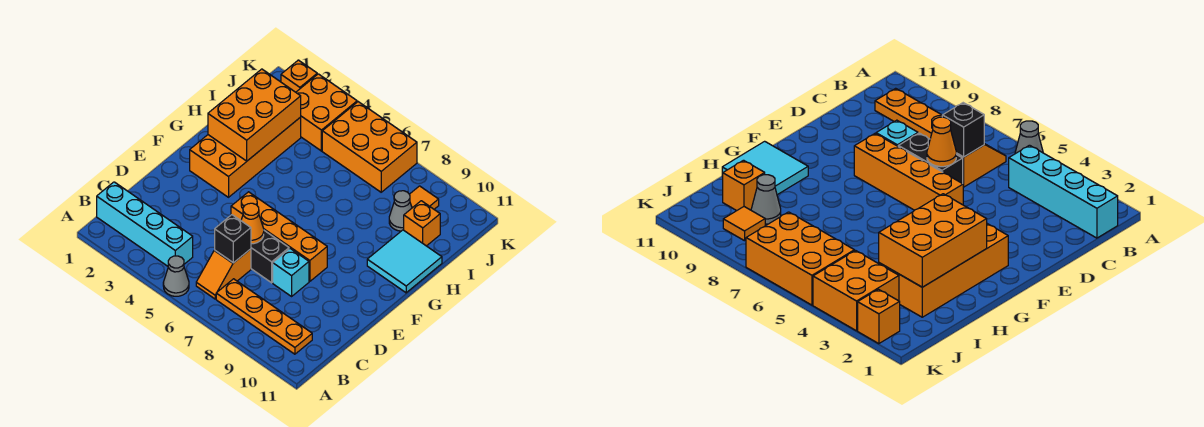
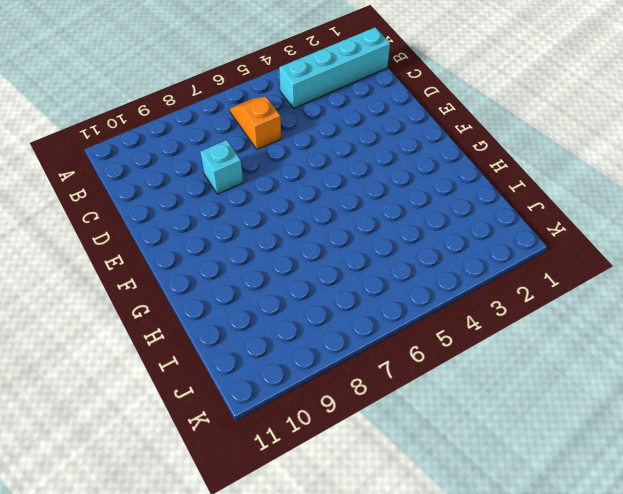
none -> grey 1x1 cone [163,256,189,296]
none -> orange 1x4 plate [216,279,312,354]
none -> black 1x2 brick [251,231,289,283]

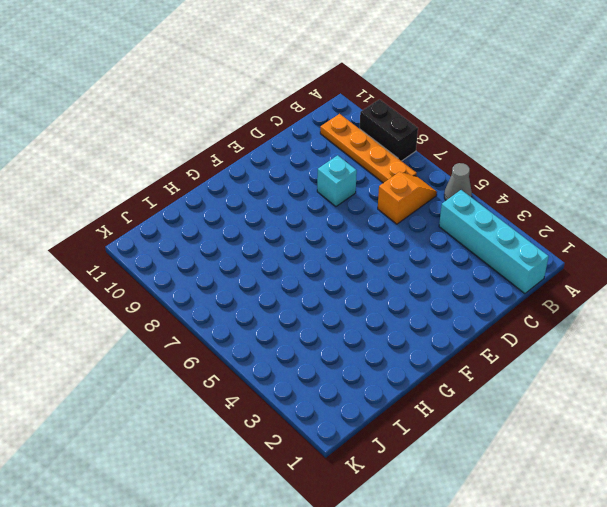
black 1x2 brick [360,99,418,161] -> black 1x2 brick moved to [251,231,289,283]
none -> orange 1x4 brick [231,192,327,281]
none -> orange 2x4 brick [190,117,301,197]
none -> cyan 2x2 tile [367,230,442,293]

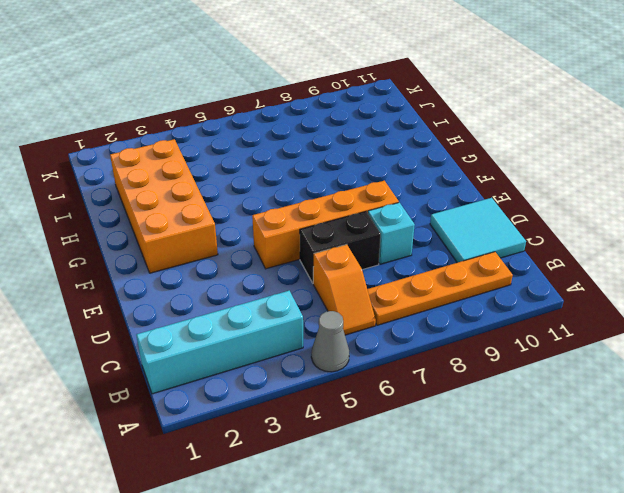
cyan 2x2 tile [430,198,526,263] -> cyan 2x2 tile moved to [367,230,442,293]
none -> grey 1x1 cone [389,191,412,231]
none -> orange 1x1 brick [404,201,440,246]
none -> orange 2x2 brick [296,74,357,151]

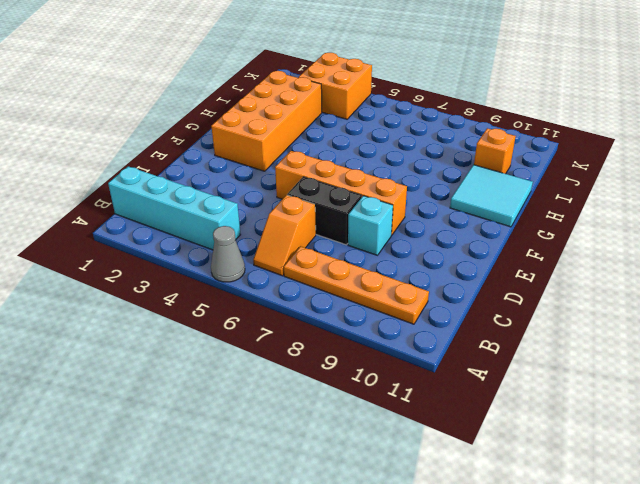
none -> grey 1x1 cone [389,191,412,231]
none -> orange 2x3 brick [322,102,417,192]
none -> orange 1x1 tile [409,186,439,209]

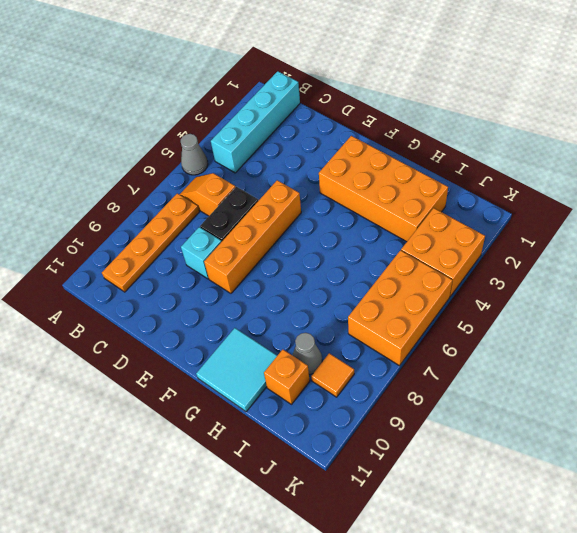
none -> orange 1x1 brick [281,60,317,92]
none -> black 1x1 brick [215,215,251,263]
none -> orange 1x1 cone [241,203,264,244]

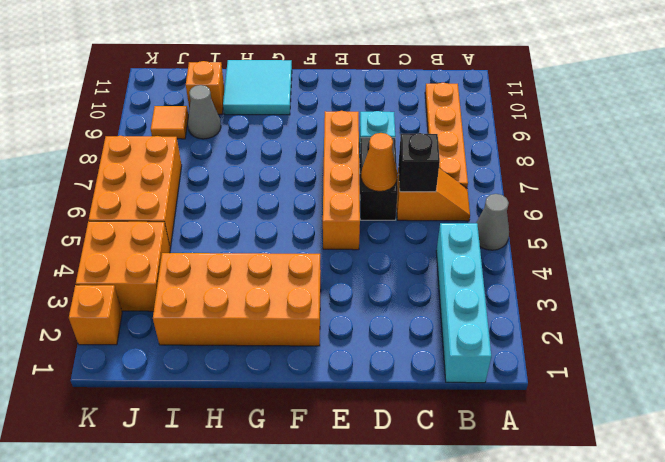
none -> orange 2x3 brick [208,69,301,161]

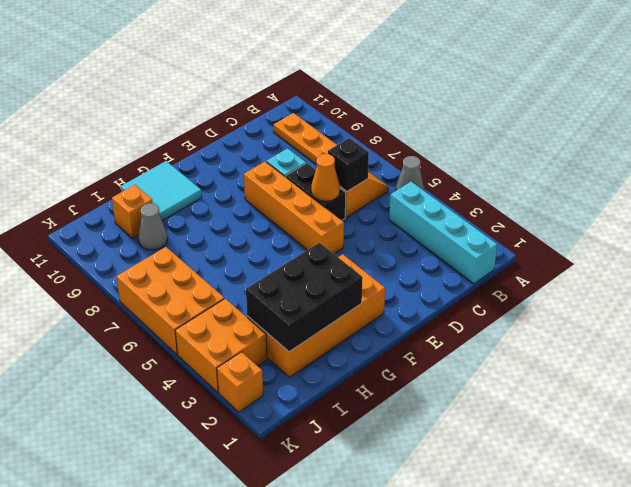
black 2x3 brick [246,243,363,352] -> orange 2x3 brick [208,69,301,161]
none -> orange 1x1 tile [409,186,439,209]

